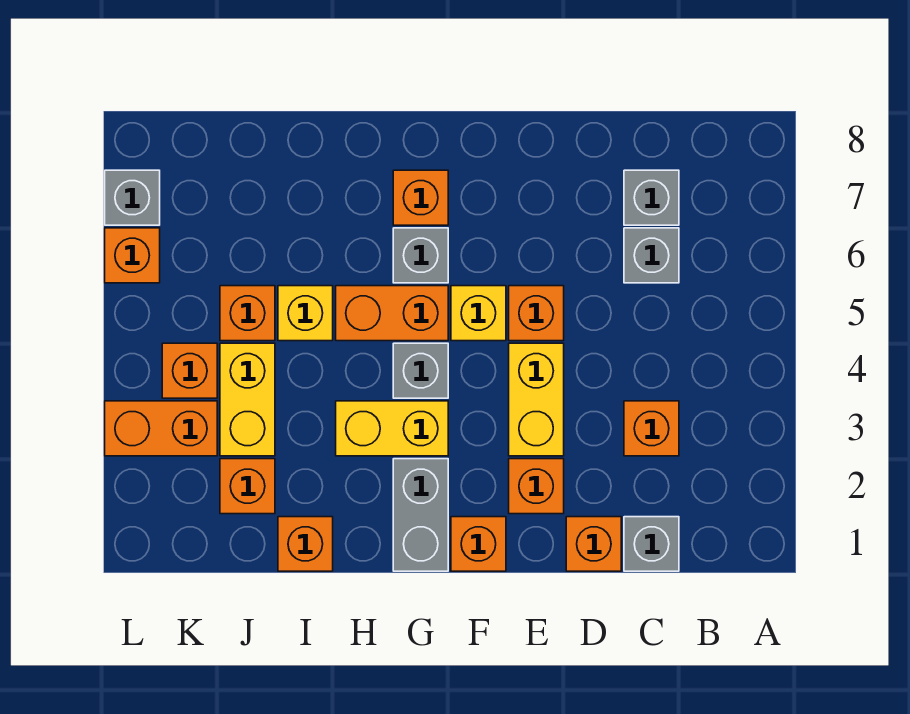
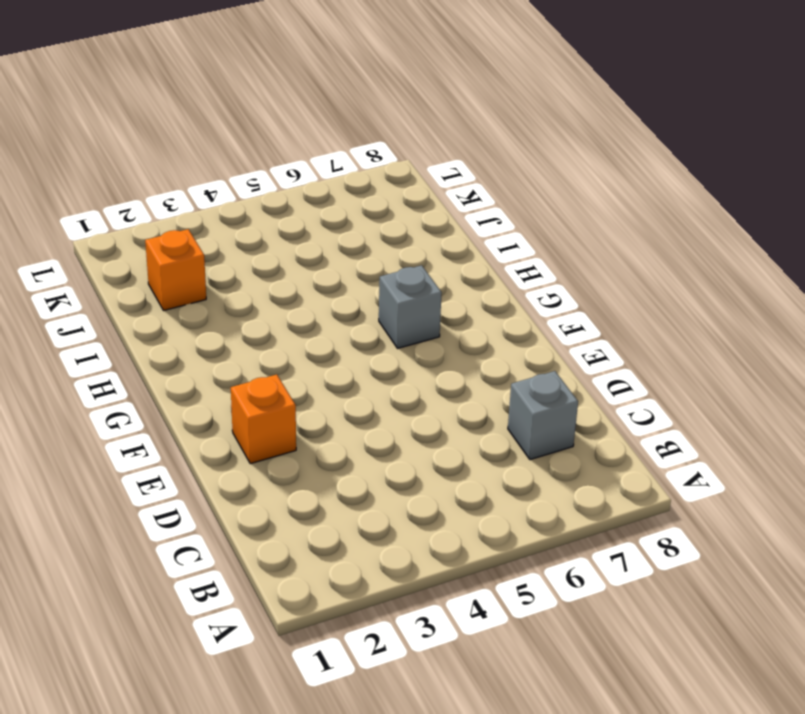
none -> grey 1x1 brick [624,517,679,571]
none -> orange 1x1 brick [624,401,679,456]
none -> grey 1x1 brick [624,228,679,283]

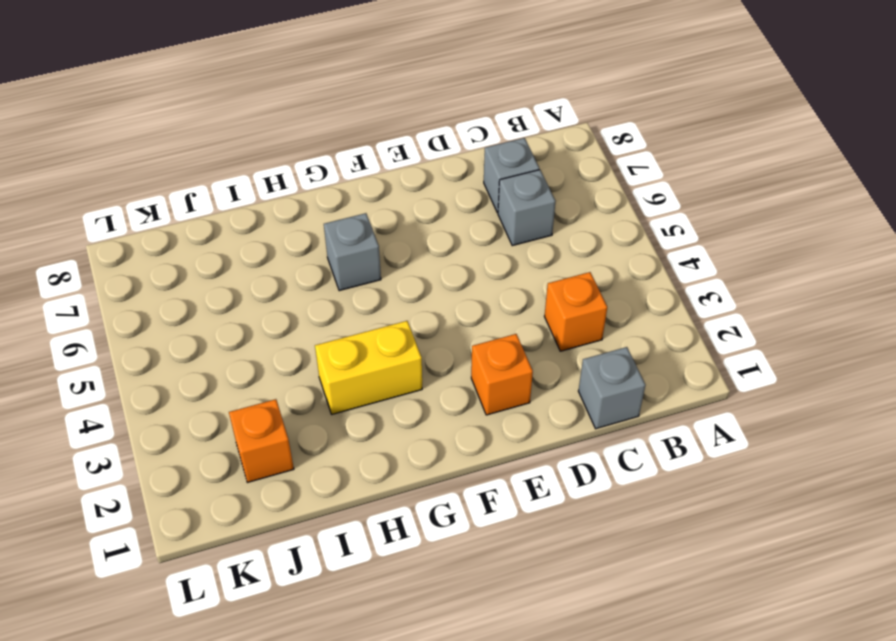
none -> orange 1x1 brick [566,517,621,571]
none -> yellow 1x2 brick [509,343,564,456]
none -> orange 1x1 brick [509,286,564,341]

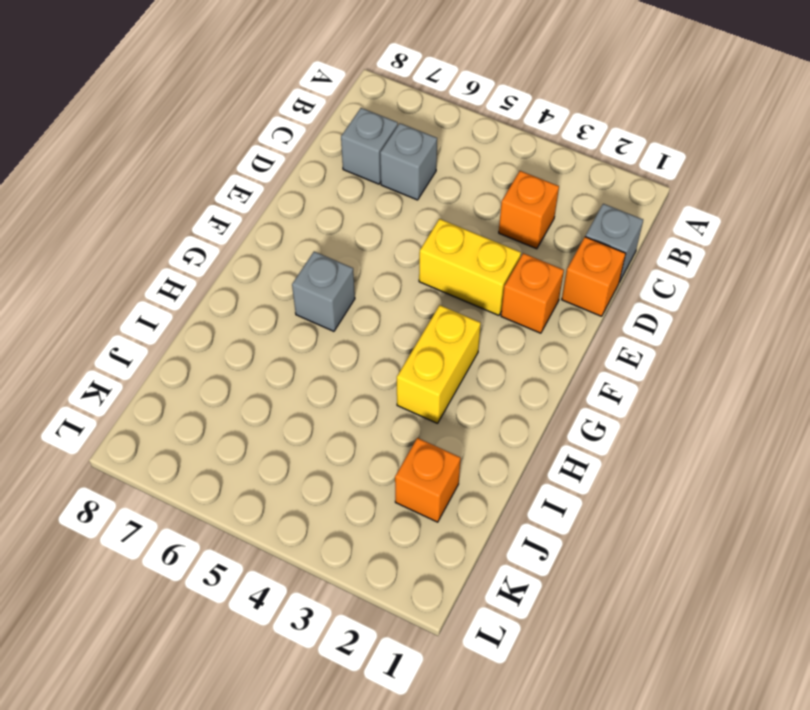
none -> orange 1x1 brick [509,286,564,341]
none -> orange 1x1 brick [451,517,506,571]
none -> yellow 1x1 brick [451,286,506,341]

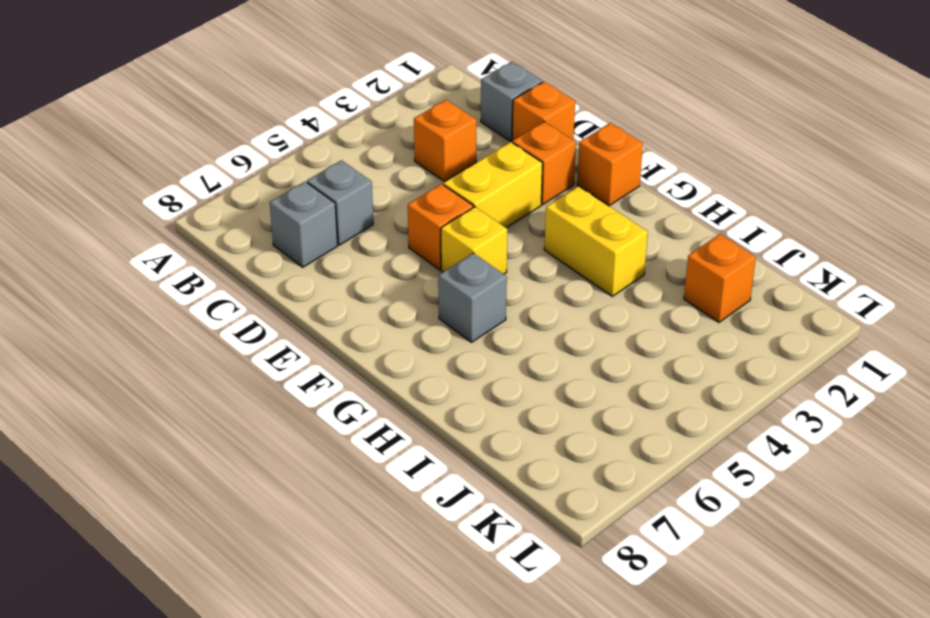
none -> grey 1x2 brick [393,459,448,571]
none -> grey 1x1 brick [393,343,448,398]
none -> orange 1x2 brick [336,286,448,341]

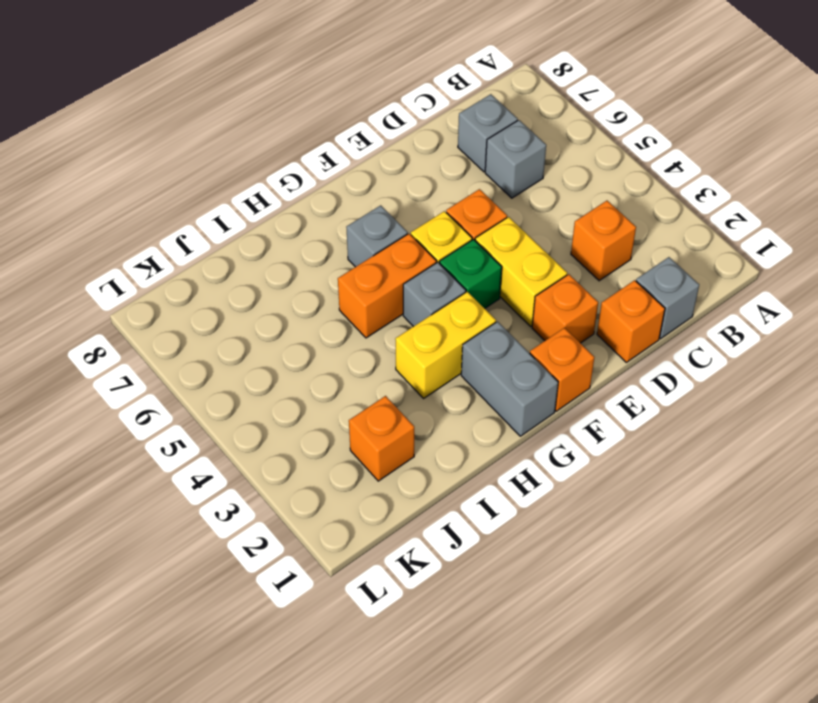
green 1x1 brick [440,239,502,308] -> none
none -> orange 1x1 brick [393,170,448,225]
none -> orange 1x1 brick [278,517,333,571]
none -> yellow 1x1 brick [278,286,333,341]

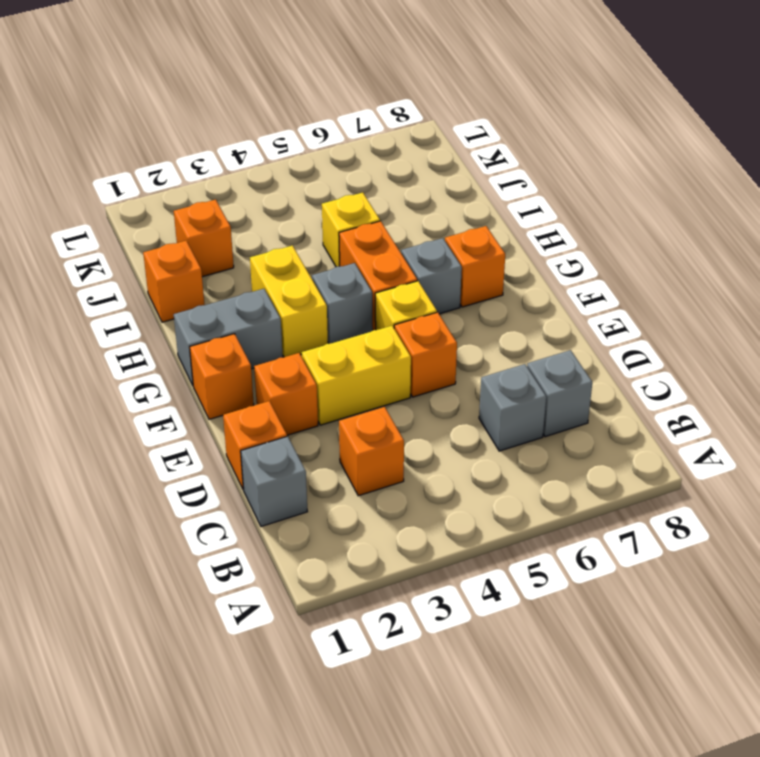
none -> yellow 1x2 brick [220,343,275,456]
none -> orange 1x1 brick [220,286,275,341]
none -> orange 1x2 brick [105,401,217,456]

